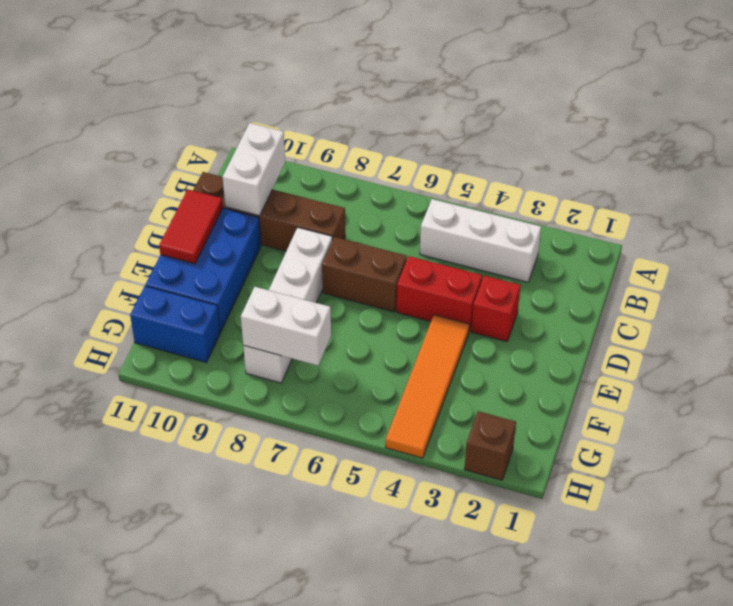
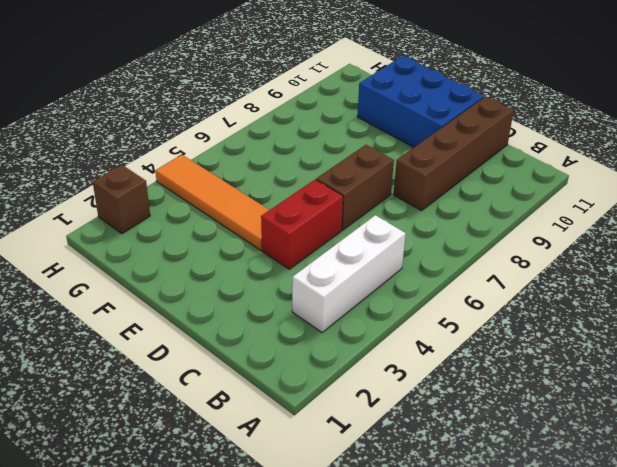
none -> red 1x1 brick [471,276,520,341]
none -> white 1x4 brick [243,227,332,383]
none -> blue 1x2 brick [130,286,220,362]

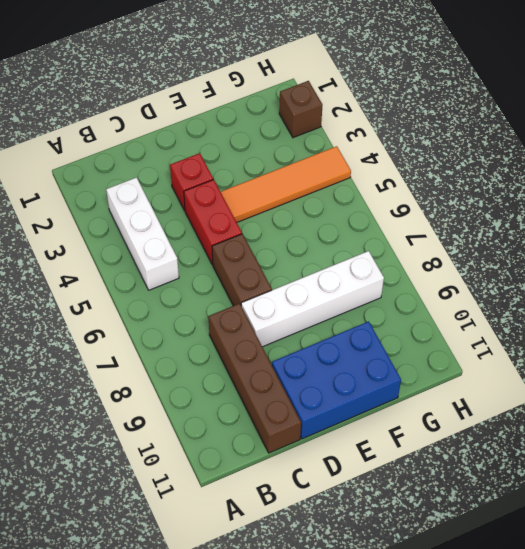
none -> blue 1x2 brick [130,286,220,362]
none -> white 1x2 brick [223,123,285,216]
none -> red 1x2 tile [159,190,223,264]

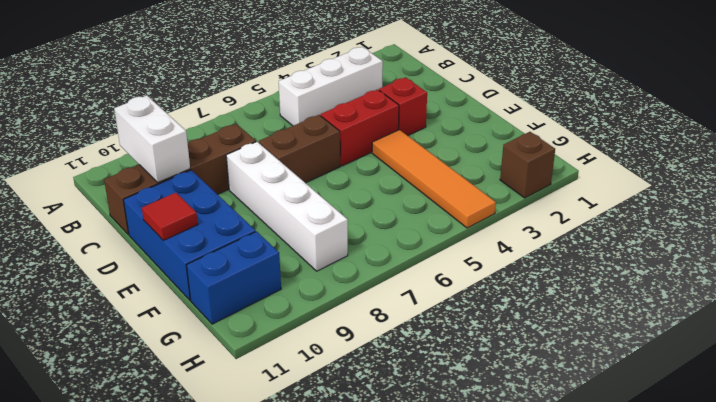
red 1x1 tile [142,193,198,240] -> red 1x2 tile [159,190,223,264]
none -> white 1x2 brick [241,287,331,365]

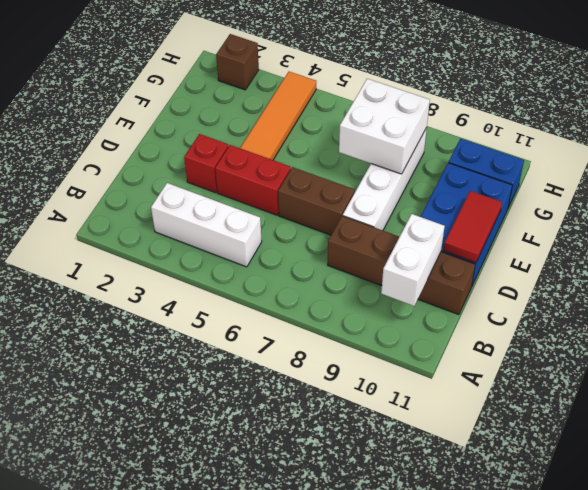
white 2x2 brick [339,79,430,174] -> white 1x2 brick [241,287,331,365]

